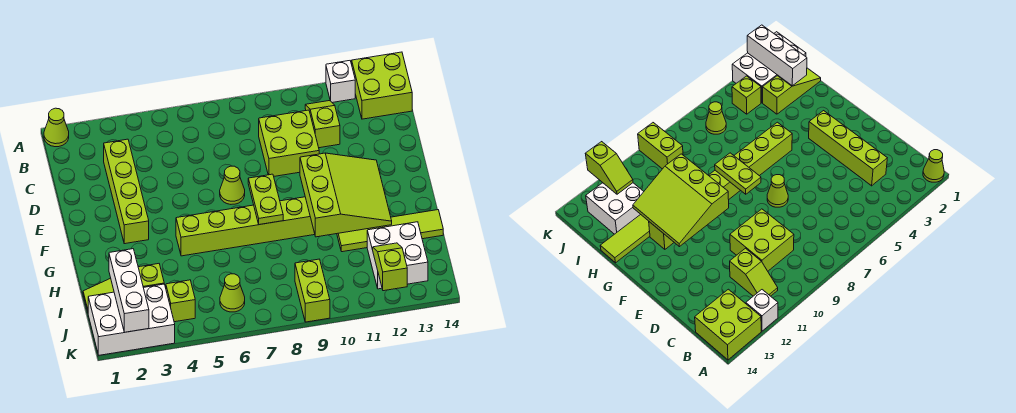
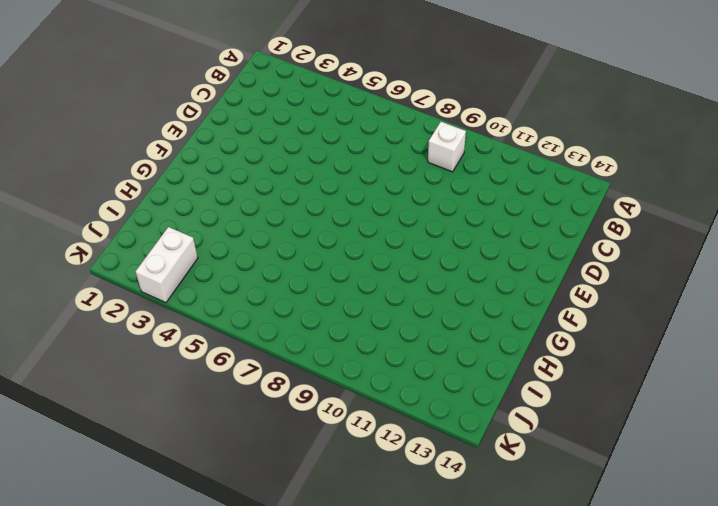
white 1x1 brick [428,122,466,172] -> white 1x1 brick moved to [326,61,355,103]
white 1x2 brick [136,227,198,303] -> white 2x3 brick [88,284,175,355]
none -> lime 1x1 cone [44,108,69,147]
none -> lime 2x2 brick [352,52,412,119]
none -> lime 1x2 slope [305,101,340,148]

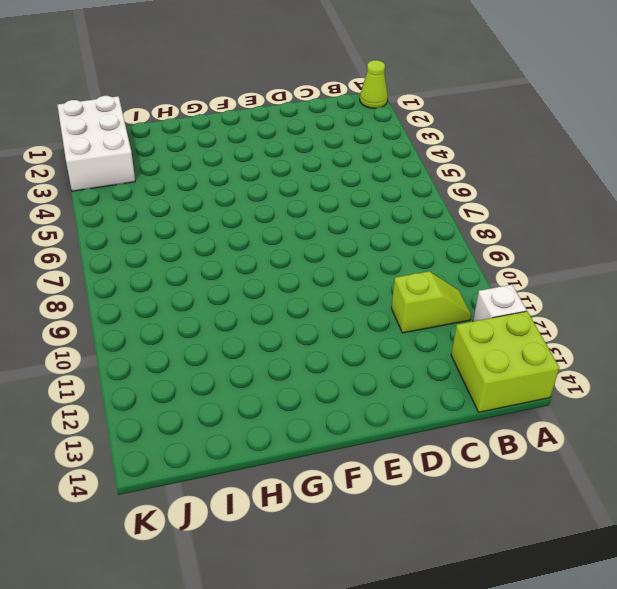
none -> lime 1x4 brick [104,139,149,244]
none -> lime 2x2 brick [259,110,319,176]
none -> lime 1x1 cone [220,166,245,204]

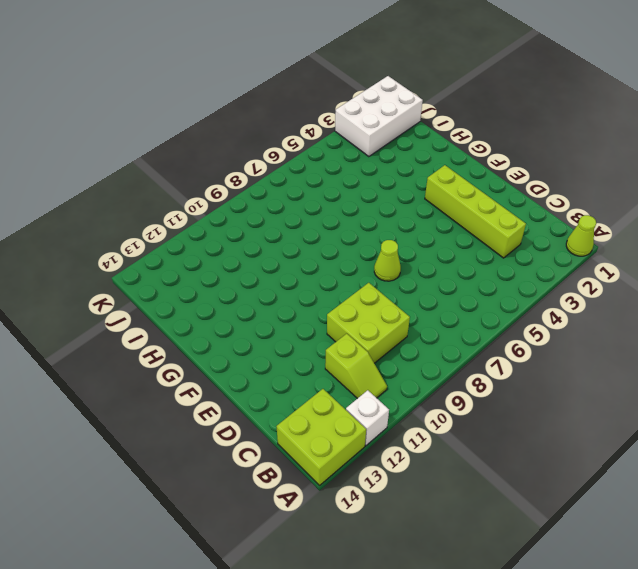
none -> lime 1x8 brick [176,197,315,256]
none -> lime 1x4 tile [337,210,443,252]
none -> lime 1x3 slope [83,264,164,312]

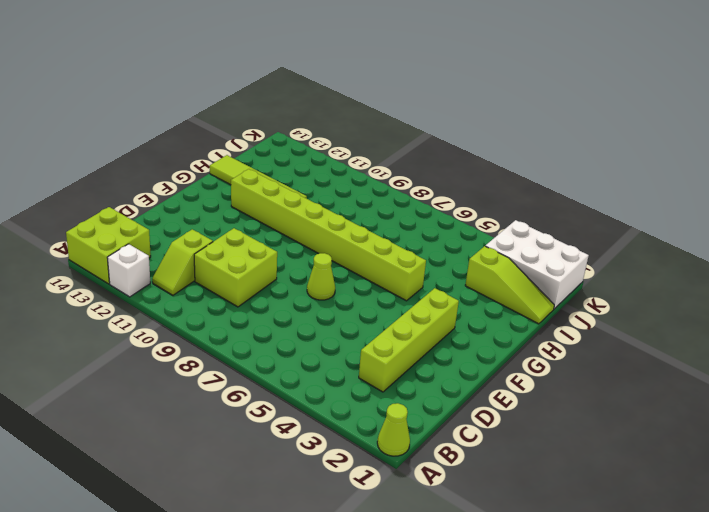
none -> white 2x2 brick [367,222,428,289]
none -> lime 1x1 brick [166,280,195,322]
none -> lime 1x1 cone [220,274,245,312]

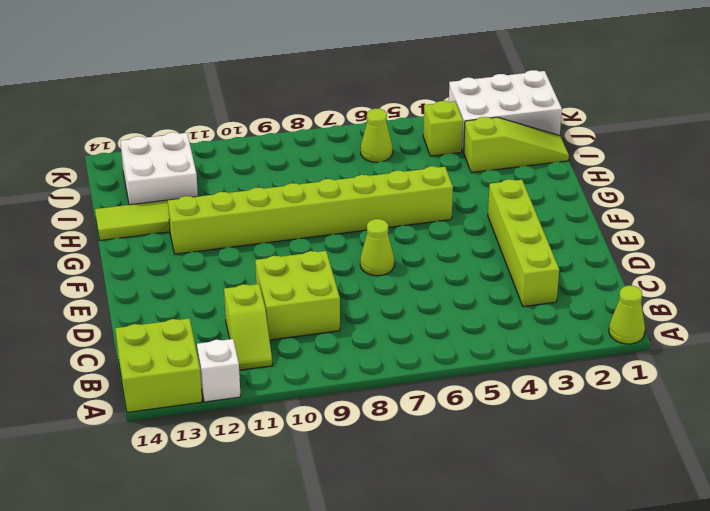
none -> lime 1x2 brick [295,259,330,322]
none -> lime 1x2 plate [248,174,283,225]
none -> lime 3x3 slope [300,153,392,237]

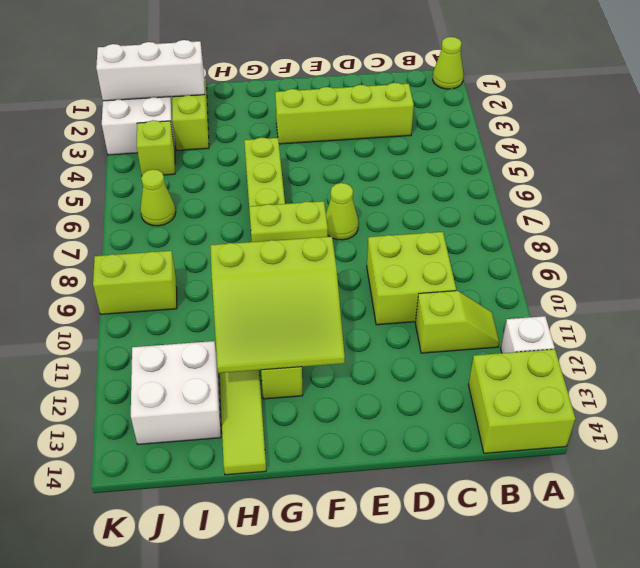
none -> lime 1x2 slope [373,243,407,291]

